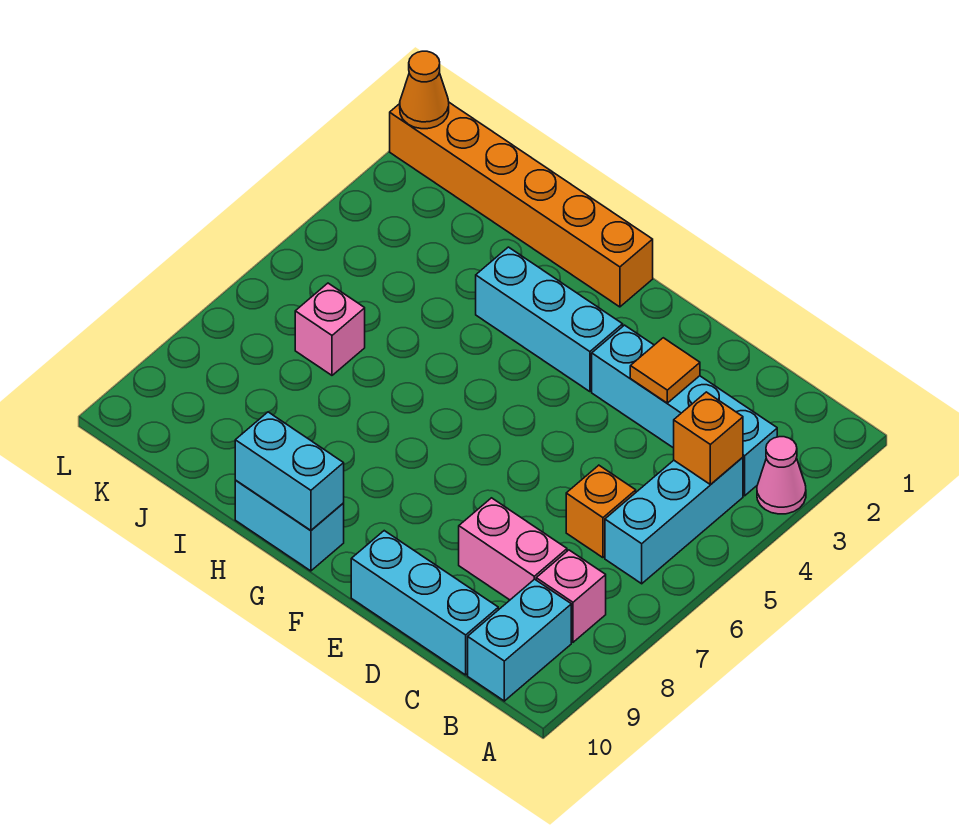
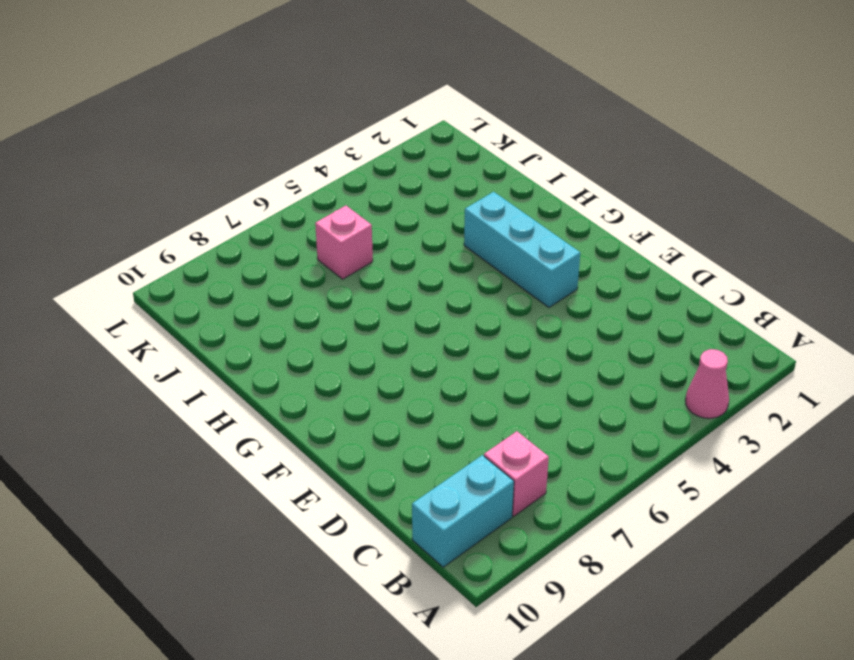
none -> cyan 1x4 brick [592,325,777,496]
none -> cyan 1x3 brick [605,457,743,584]
none -> orange 1x1 brick [566,465,636,558]

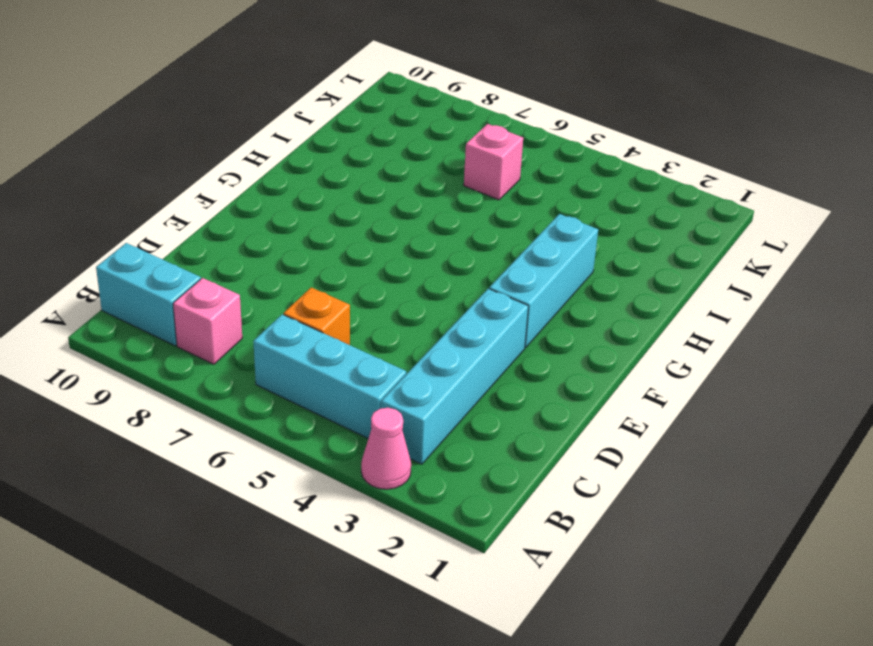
none -> pink 1x2 brick [459,498,567,600]
none -> cyan 1x3 brick [351,531,498,675]
none -> orange 1x6 brick [390,103,653,307]

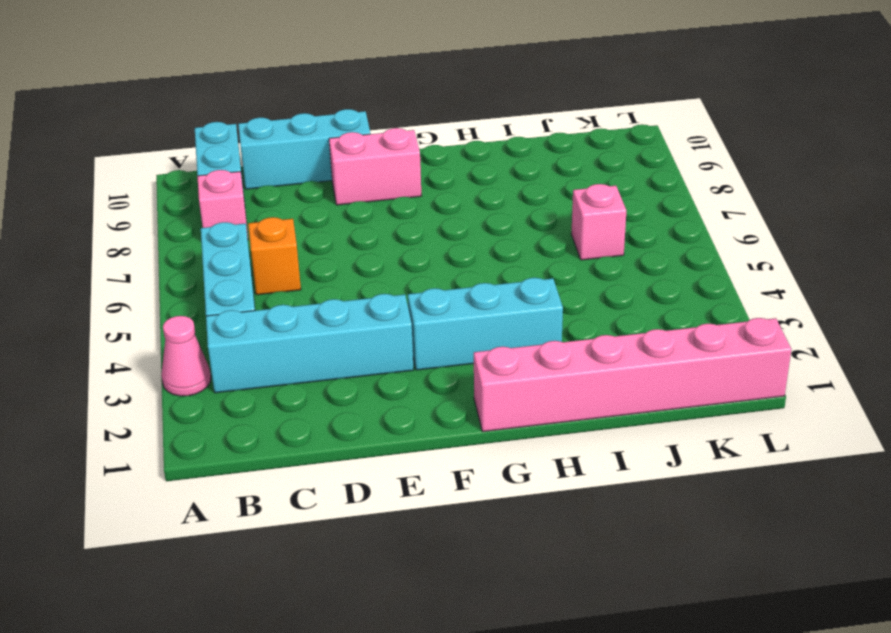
pink 1x2 brick [329,128,421,205] -> pink 1x2 brick moved to [459,498,567,600]
pink 1x6 brick [474,318,791,432] -> orange 1x6 brick [390,103,653,307]
none -> cyan 1x2 brick [235,480,344,571]
none -> orange 1x1 brick [674,392,743,485]
none -> orange 1x1 tile [630,338,700,403]

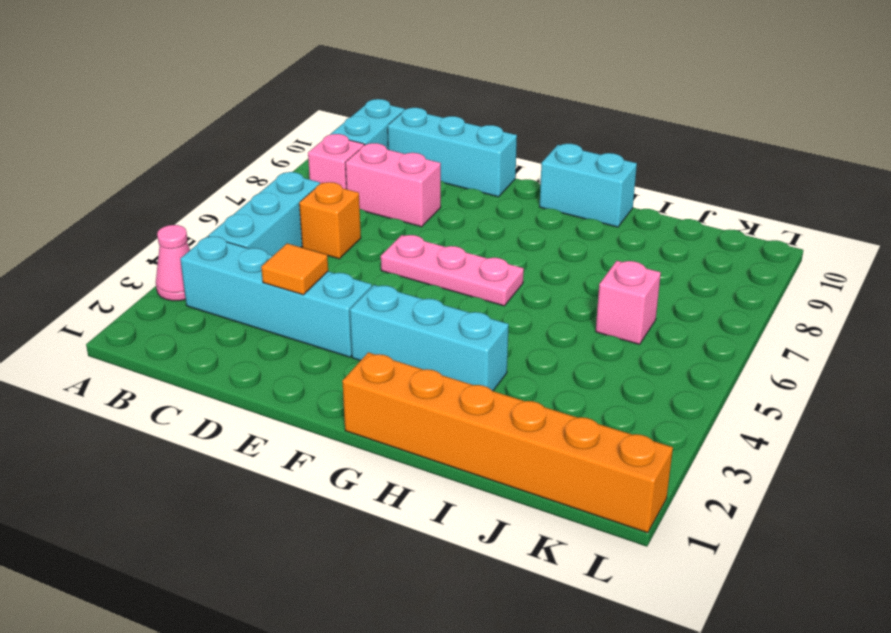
pink 1x3 plate [381,235,524,306] -> none
none -> orange 1x1 brick [674,392,743,485]
none -> cyan 1x2 brick [235,412,344,530]
none -> orange 1x1 cone [400,51,449,129]

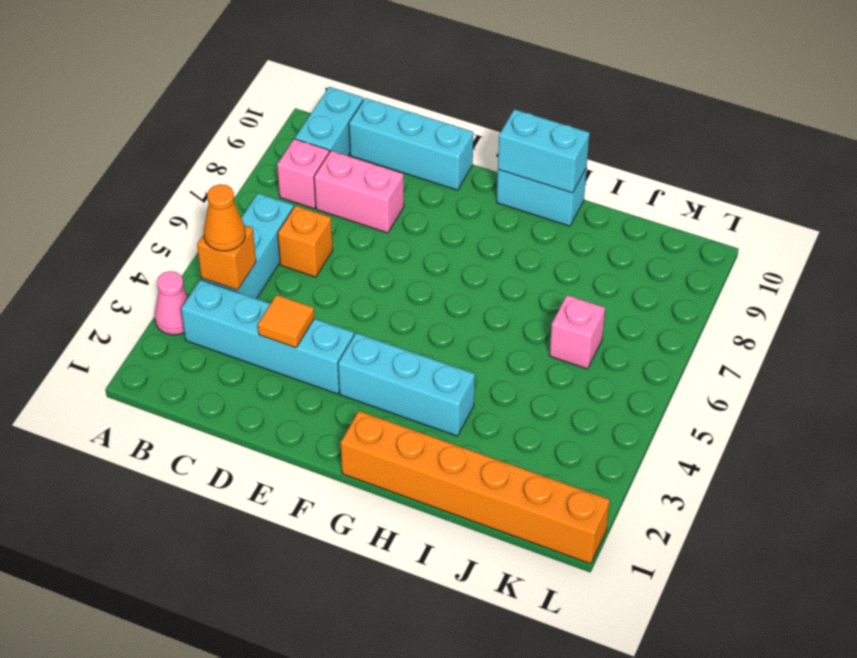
orange 1x1 cone [204,184,246,251] -> orange 1x1 cone moved to [400,51,449,129]

